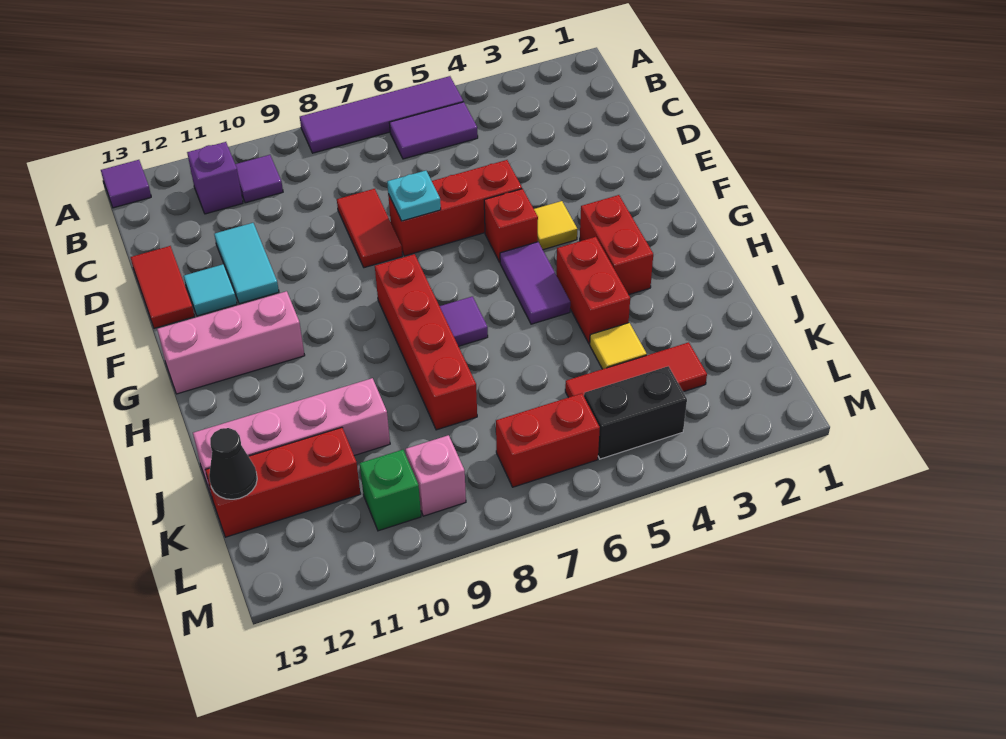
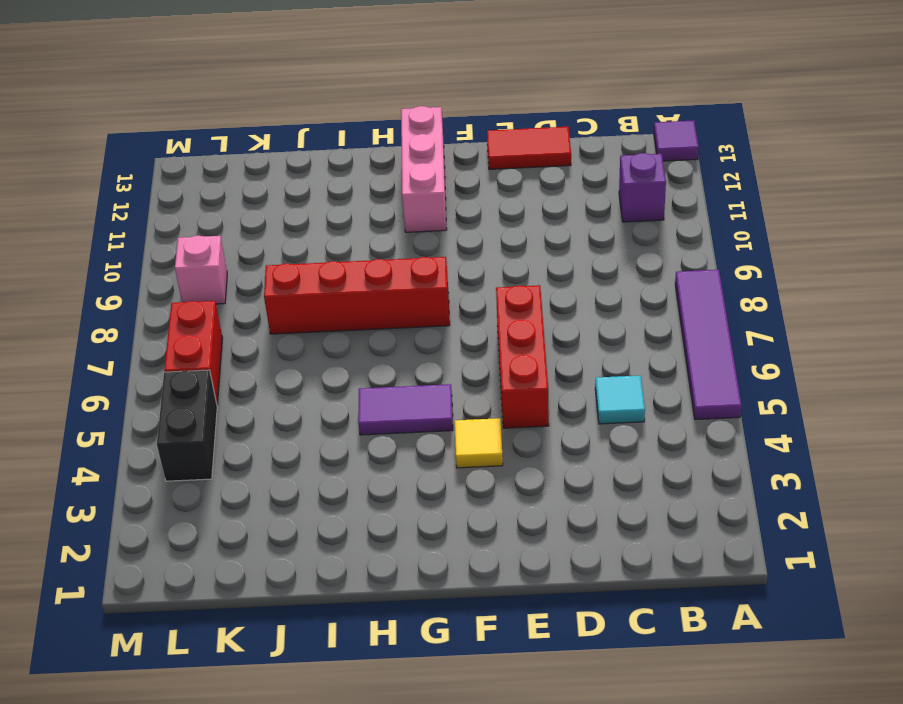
cyan 1x1 tile [595,375,645,424] -> cyan 1x1 tile moved to [184,264,237,316]
none -> purple 1x2 tile [389,102,478,159]
none -> purple 1x1 tile [235,155,283,203]
none -> red 1x2 tile [337,189,402,268]

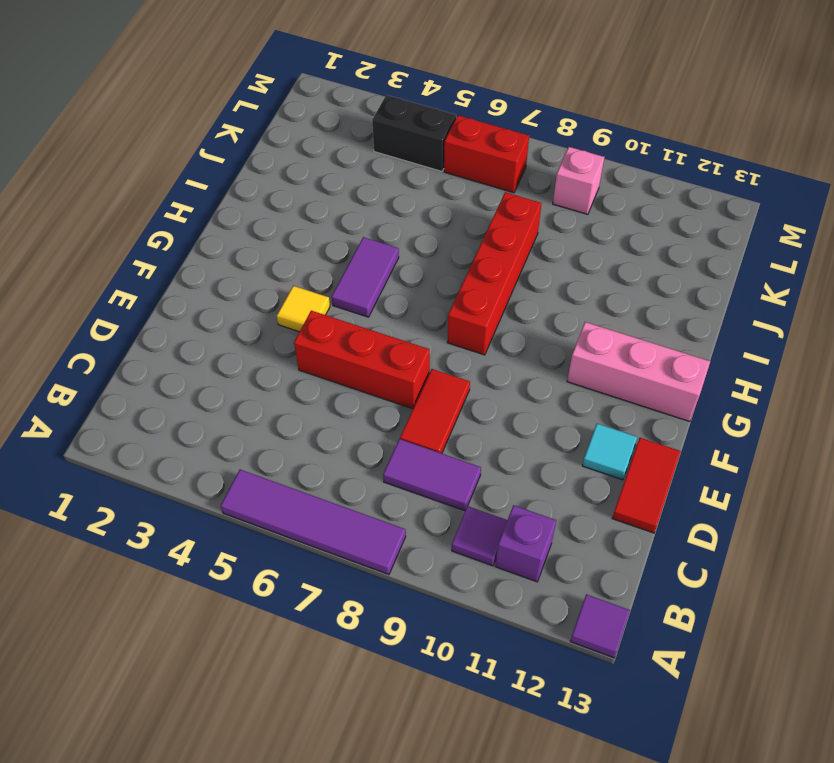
purple 1x2 tile [383,439,481,511] -> purple 1x2 tile moved to [389,102,478,159]
none -> cyan 1x2 tile [214,223,279,304]
none -> red 1x1 brick [484,189,538,262]
none -> red 1x2 brick [580,195,653,295]

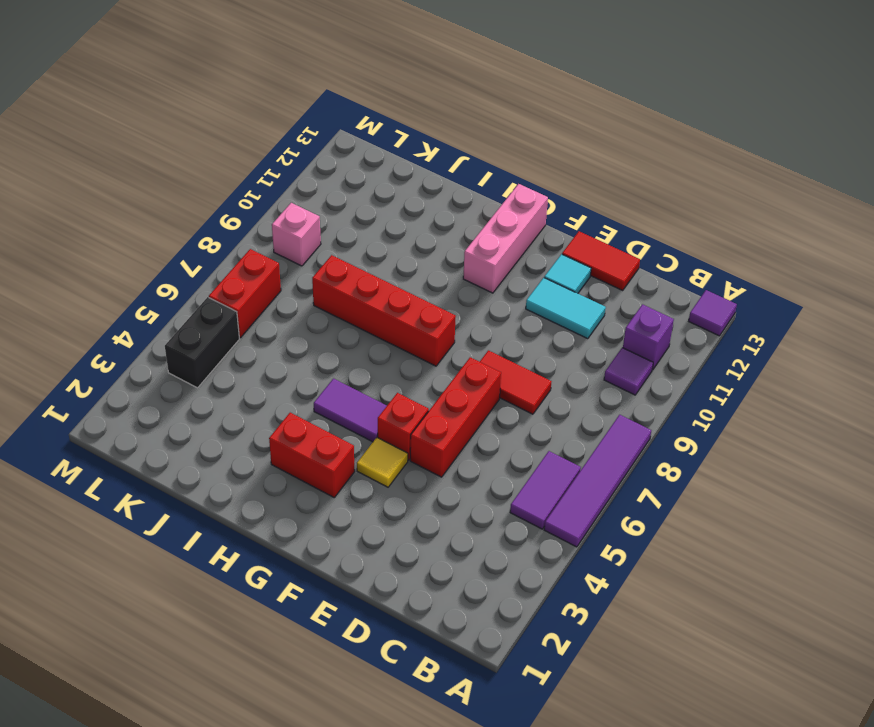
none -> red 1x2 brick [556,237,630,344]
none -> purple 1x1 tile [440,296,488,346]
none -> yellow 1x1 tile [590,323,647,369]

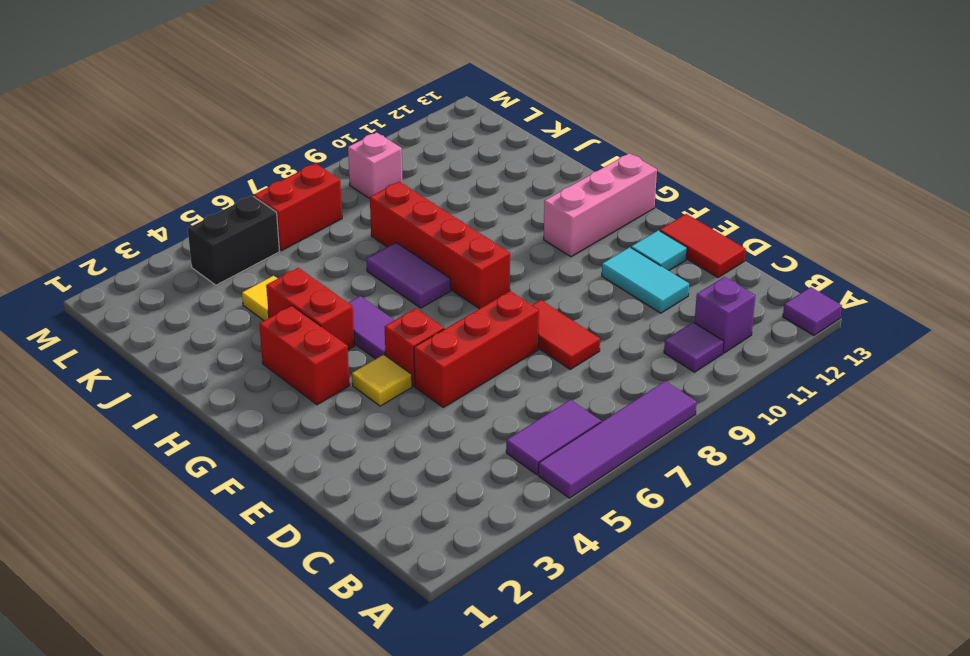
purple 1x2 tile [366,242,451,308] -> purple 1x1 tile [440,296,488,346]
none -> pink 1x4 brick [193,378,390,497]
none -> red 1x3 tile [565,342,707,397]
none -> red 1x3 brick [205,427,361,537]

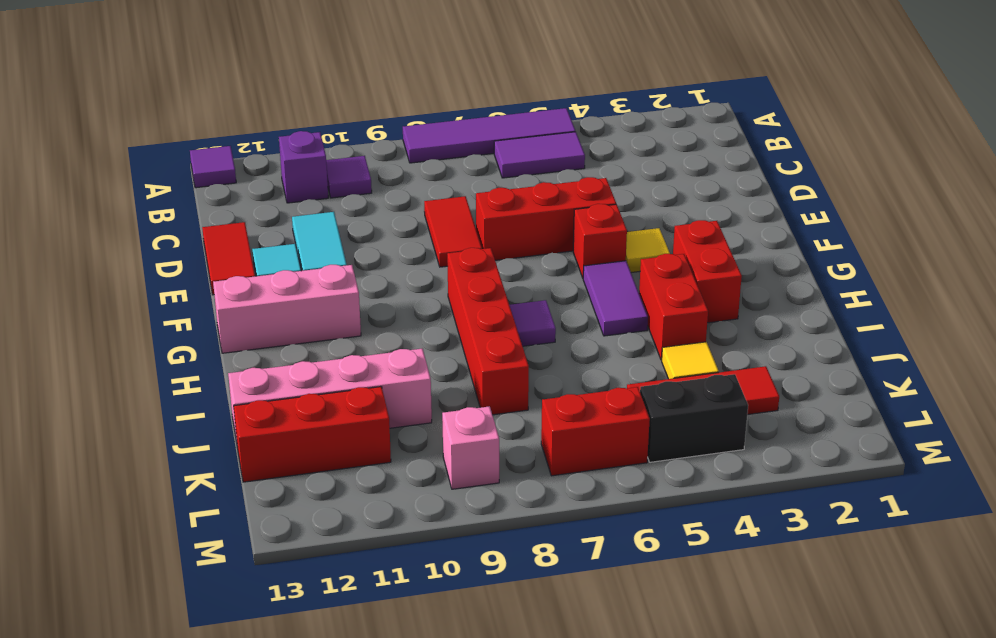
none -> green 1x1 brick [360,450,421,531]
none -> cyan 1x1 plate [387,171,441,221]
none -> black 1x1 cone [209,428,257,499]

